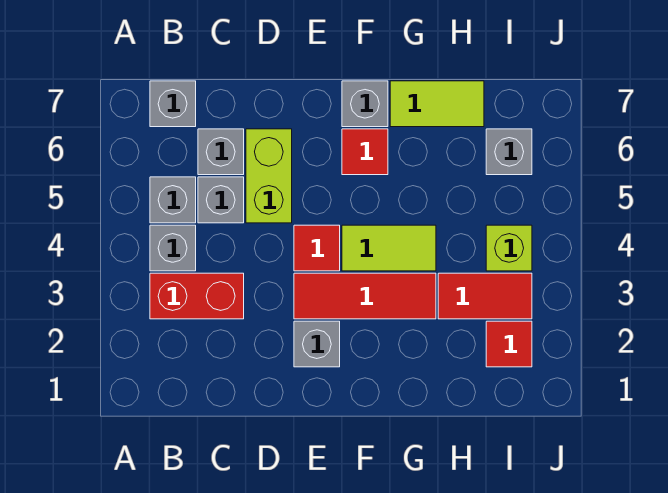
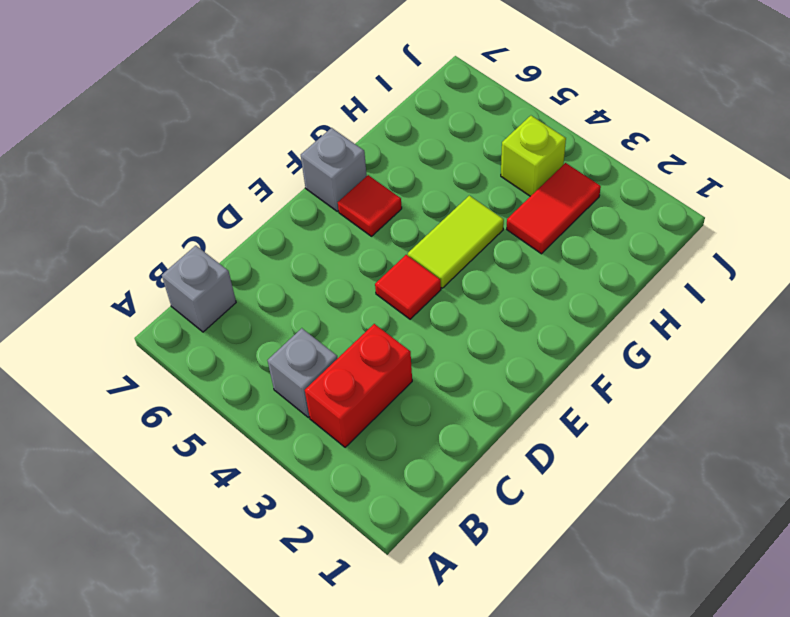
none -> grey 1x1 brick [150,177,196,223]
none -> grey 1x1 brick [198,177,244,223]
none -> grey 1x1 brick [198,129,244,175]

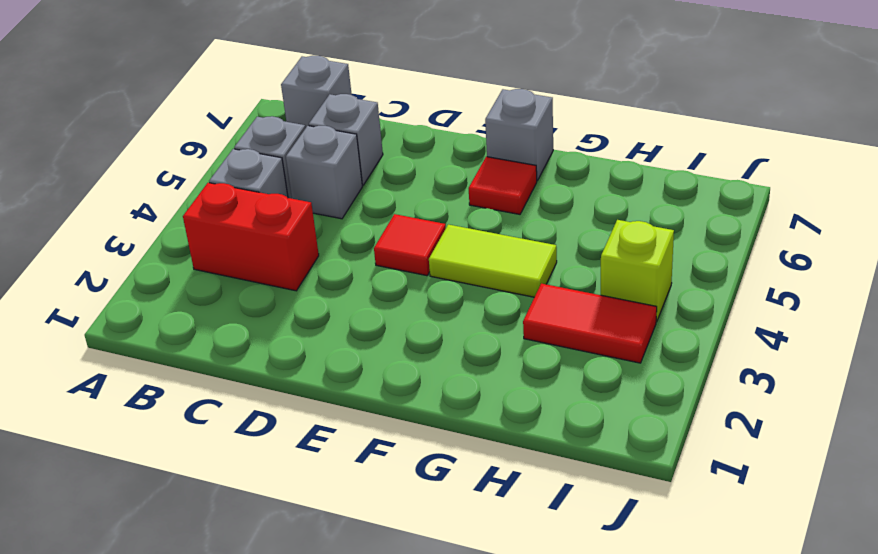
none -> lime 1x2 brick [246,129,292,223]
none -> grey 1x1 brick [294,321,340,367]
none -> red 1x3 tile [294,273,436,319]

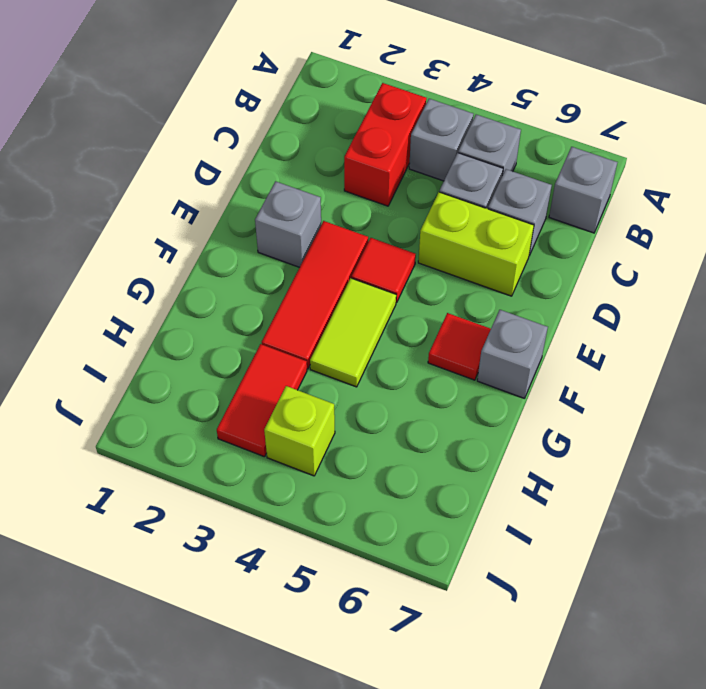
none -> lime 1x2 tile [390,81,484,127]
none -> red 1x1 tile [486,321,532,367]
none -> grey 1x1 brick [486,129,532,175]

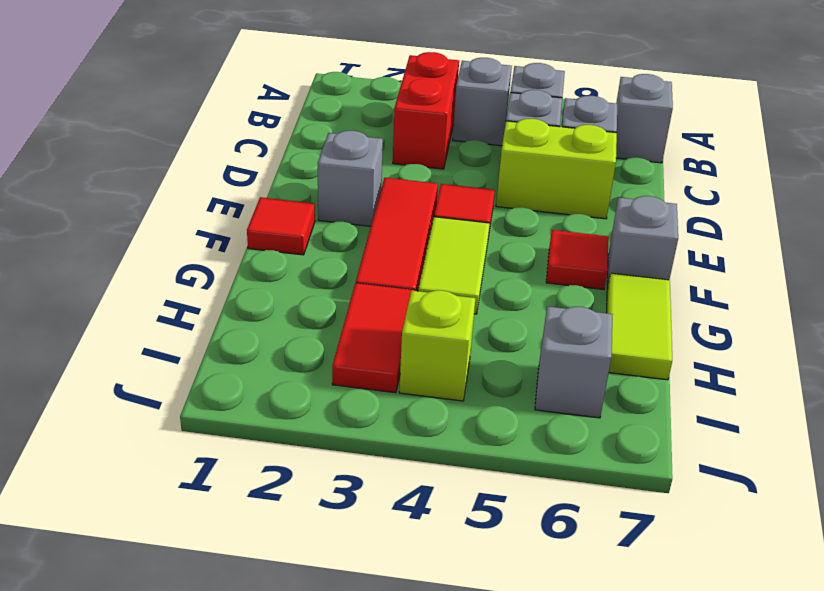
red 1x1 tile [247,197,315,255] -> red 1x1 tile moved to [486,321,532,367]

